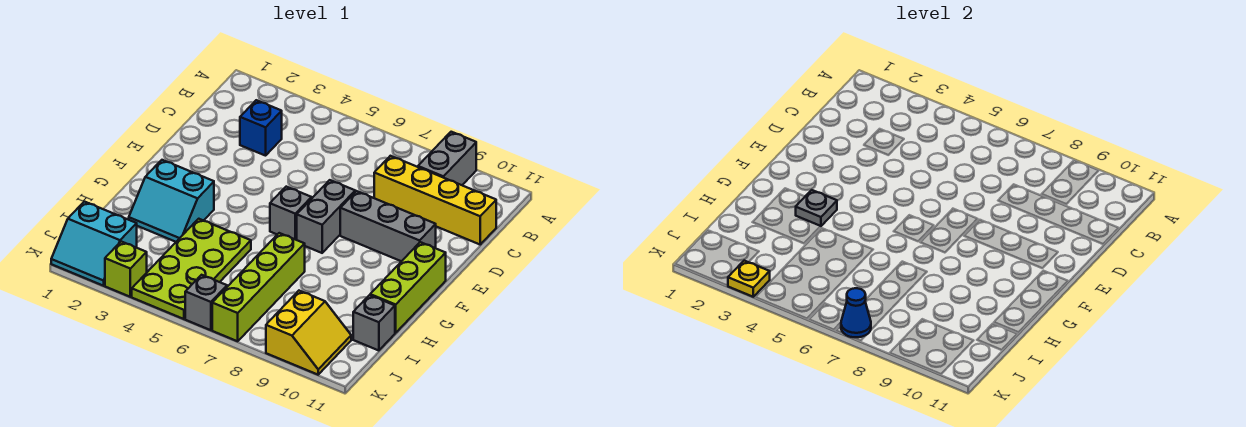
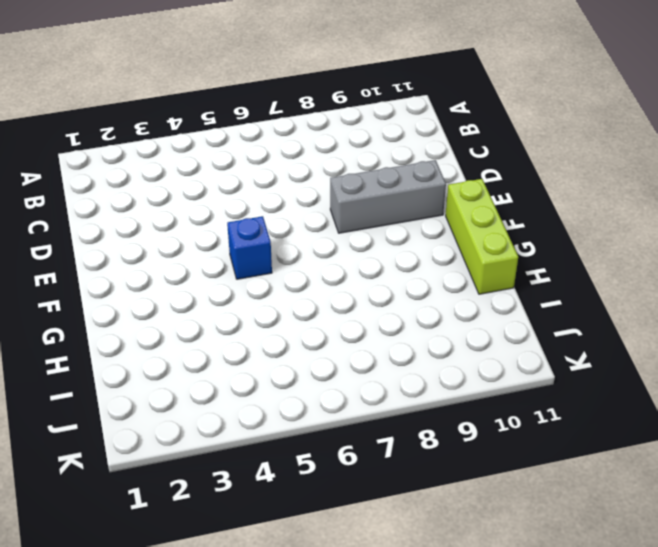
blue 1x1 brick [227,216,272,279] -> blue 1x1 brick moved to [240,100,282,156]
none -> grey 1x2 brick [418,132,476,185]
none -> yellow 1x4 brick [374,156,496,244]
none -> grey 1x2 brick [297,180,355,253]

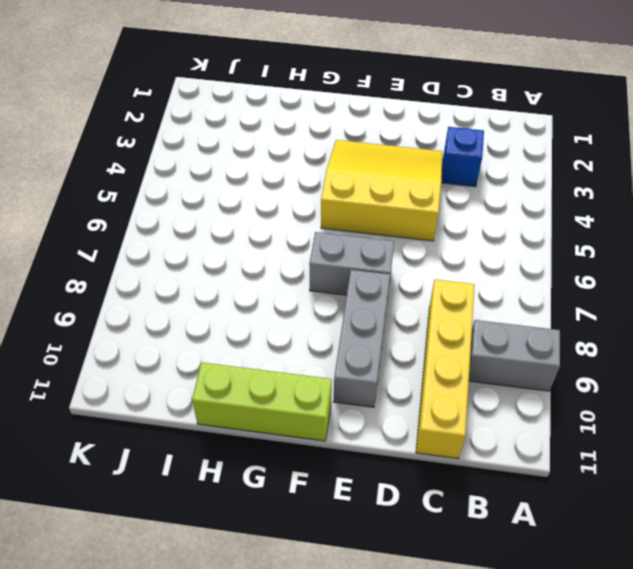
yellow 3x3 slope [321,140,442,241] -> none
none -> grey 1x1 brick [270,187,312,240]
none -> cyan 2x2 slope [129,160,214,242]
none -> lime 2x4 plate [132,219,251,319]

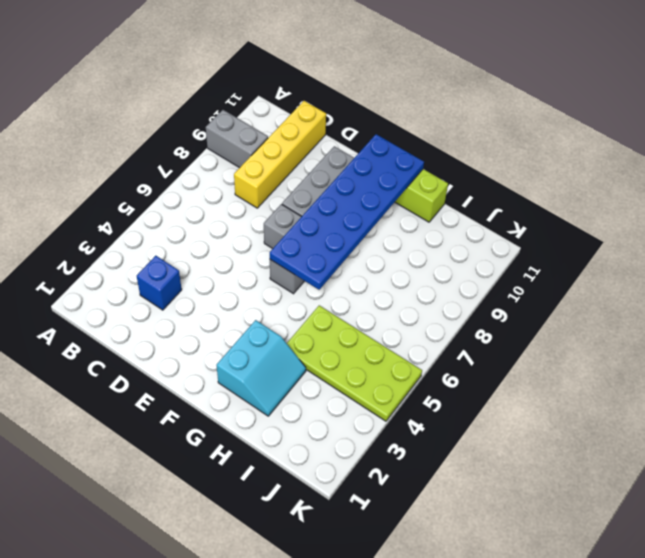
blue 2x6 plate [270,134,424,290] -> none
none -> lime 1x4 brick [212,233,305,341]
none -> grey 1x1 brick [353,295,395,351]
none -> cyan 2x2 slope [51,202,137,286]

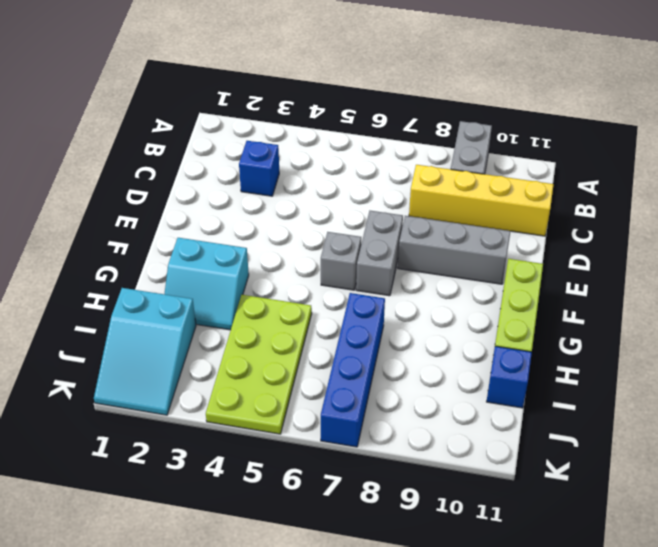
blue 1x4 brick [321,293,385,447] -> lime 1x4 brick [212,233,305,341]
cyan 2x3 slope [94,288,196,415] -> cyan 2x2 slope [51,202,137,286]
blue 1x1 brick [487,346,532,408] -> grey 1x1 brick [353,295,395,351]
none -> yellow 2x2 slope [266,291,351,375]
none -> lime 1x1 brick [105,242,147,297]
none -> grey 1x1 brick [185,275,227,330]

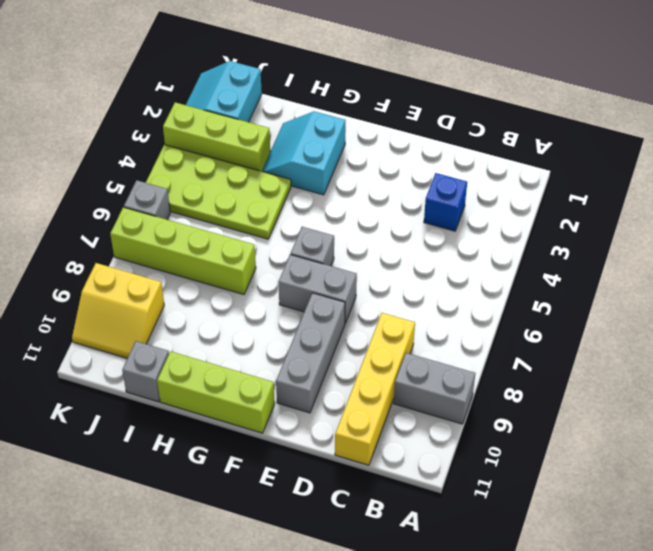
lime 1x3 brick [163,102,270,171] -> lime 1x1 brick [105,242,147,297]
none -> grey 1x1 plate [796,190,837,226]
none -> yellow 1x1 plate [728,261,770,297]
none -> blue 1x1 cone [841,288,871,337]

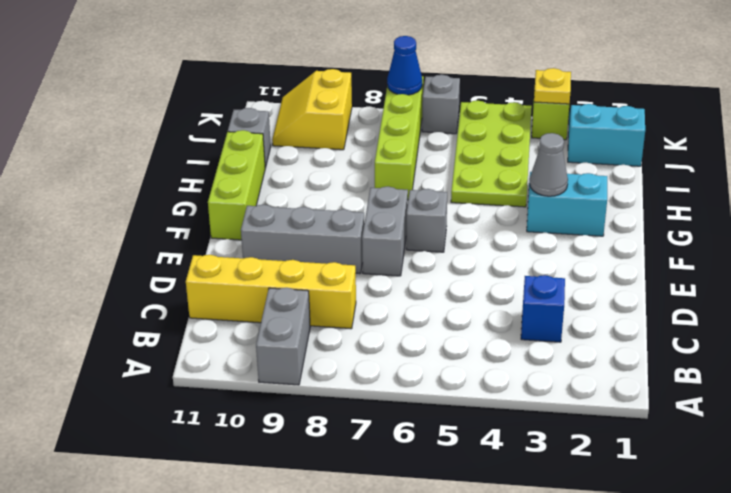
grey 1x1 cone [530,133,568,196] -> grey 1x1 plate [796,190,837,226]

